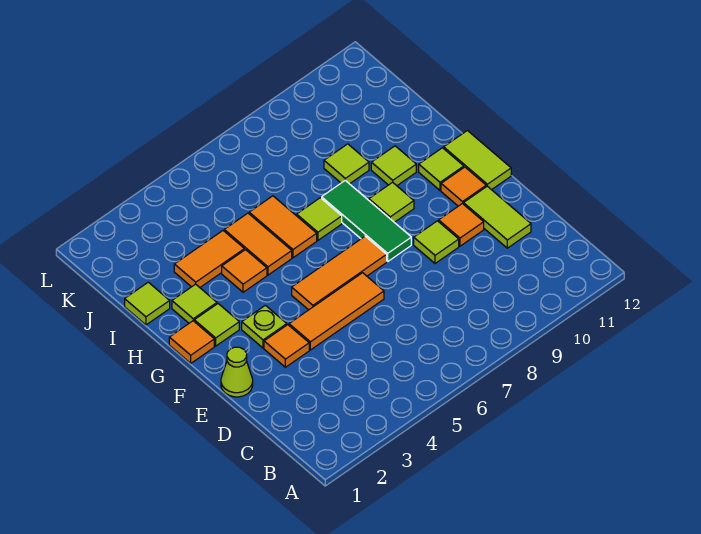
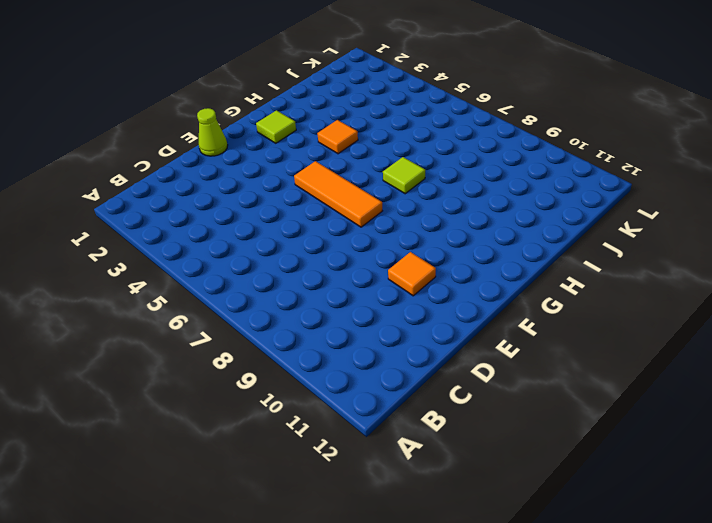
none -> lime 1x2 tile [464,186,531,248]
none -> orange 1x1 tile [264,325,309,367]
none -> orange 1x3 tile [289,273,384,350]

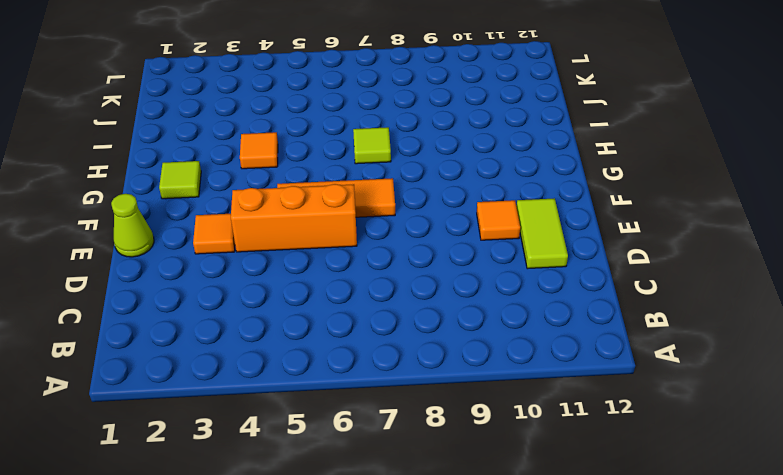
orange 1x3 brick [231,184,357,252] -> orange 1x3 tile [289,273,384,350]
none -> lime 1x1 tile [414,221,459,263]
none -> lime 1x1 plate [242,305,287,348]
none -> green 1x3 tile [322,181,411,261]

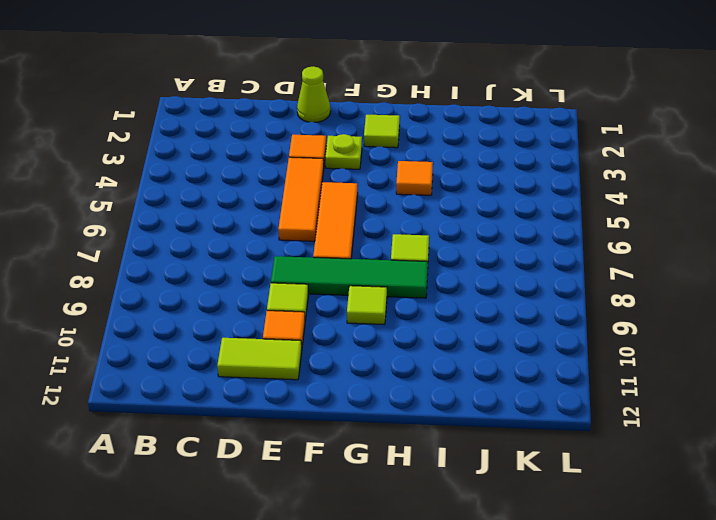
green 1x4 tile [271,256,428,298] -> green 1x3 tile [322,181,411,261]
none -> orange 1x1 tile [441,167,486,206]
none -> lime 1x2 tile [444,131,511,190]
none -> orange 1x1 tile [169,321,214,363]

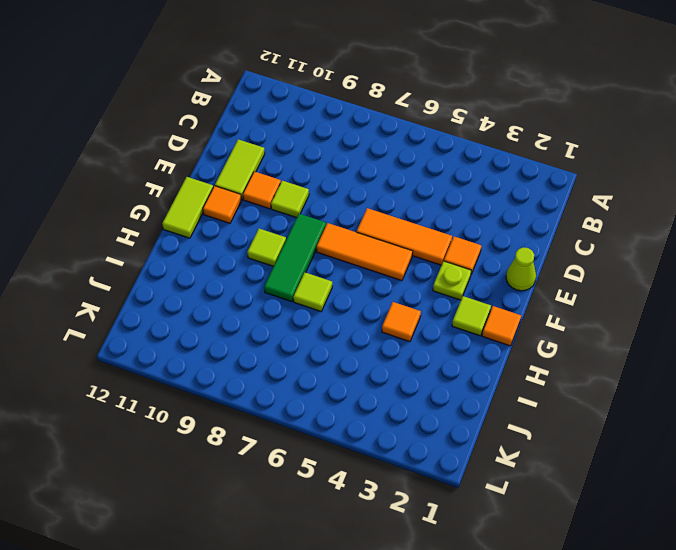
none -> lime 1x1 tile [419,148,464,190]
none -> lime 1x1 tile [172,284,217,323]
none -> orange 1x2 tile [224,213,292,275]

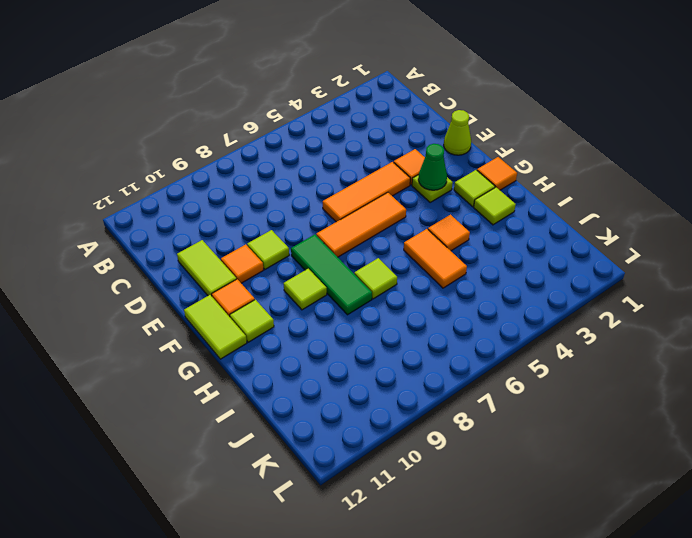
green 1x1 cone [418,144,447,190] -> none
none -> orange 1x2 tile [249,196,317,258]
none -> lime 1x1 tile [371,146,416,186]
none -> lime 1x1 tile [125,282,170,325]

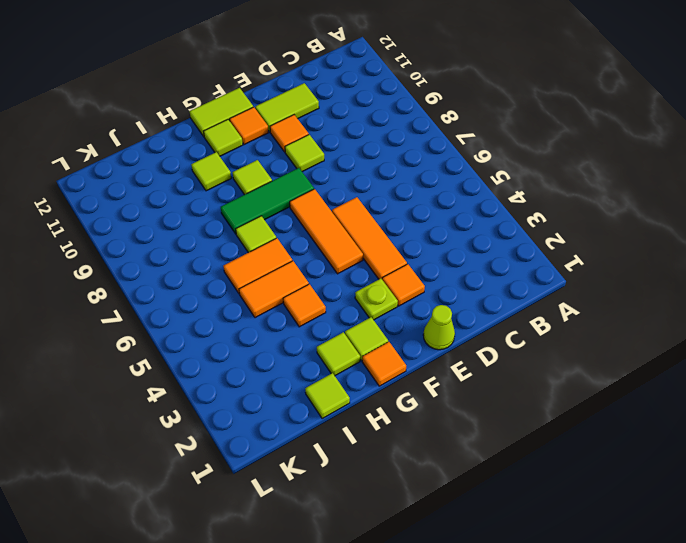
none -> orange 1x2 tile [174,231,244,287]
none -> lime 1x1 tile [324,144,369,184]

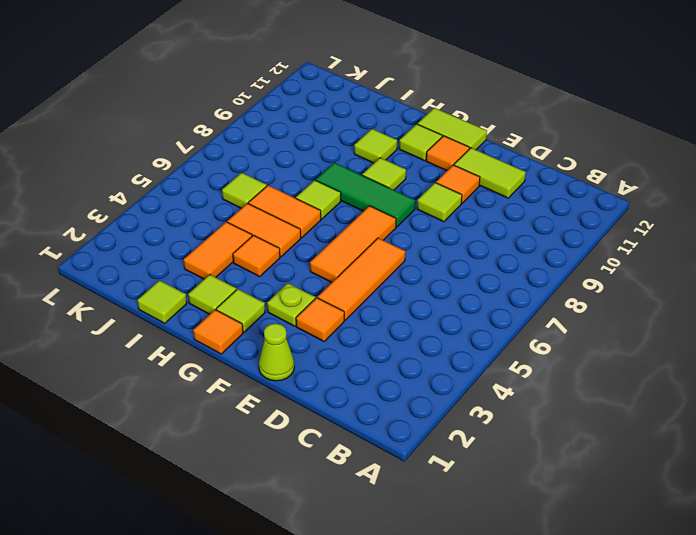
lime 1x1 tile [222,173,267,208] -> lime 1x1 tile moved to [324,144,369,184]

